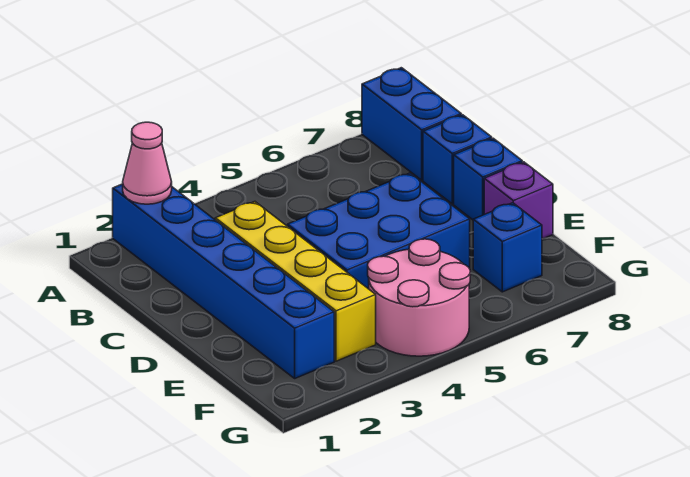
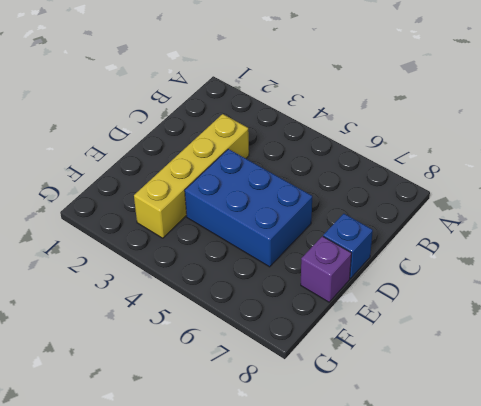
none -> blue 1x6 brick [113,184,334,378]
none -> blue 1x2 brick [362,68,461,180]

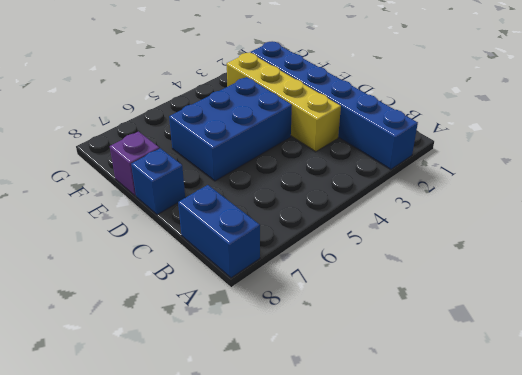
none -> blue 1x1 brick [423,115,492,204]
none -> pink 2x2 round brick [368,239,470,356]

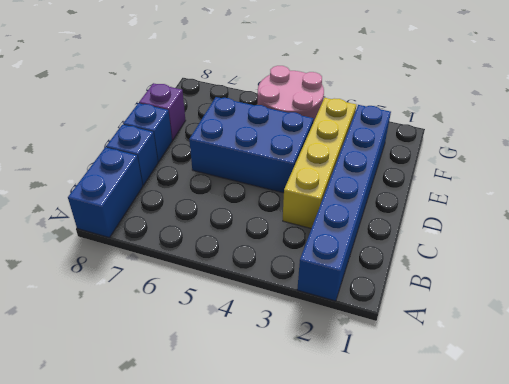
none -> blue 1x1 brick [473,203,542,292]
none -> pink 1x1 cone [123,122,172,204]

